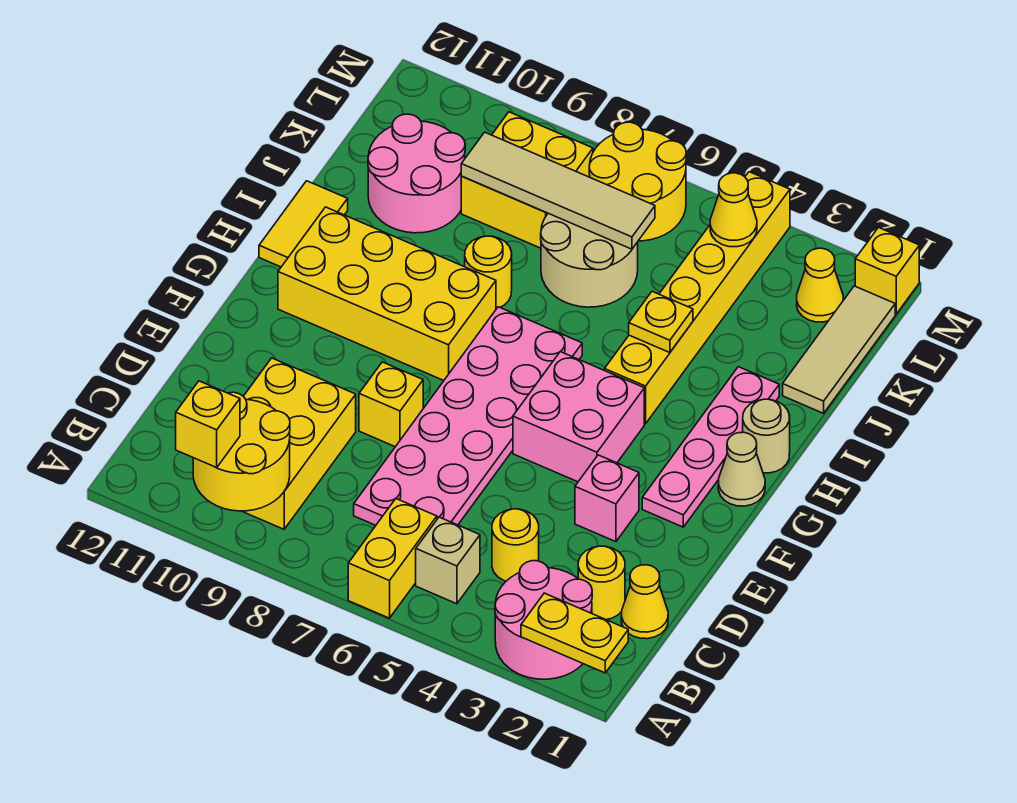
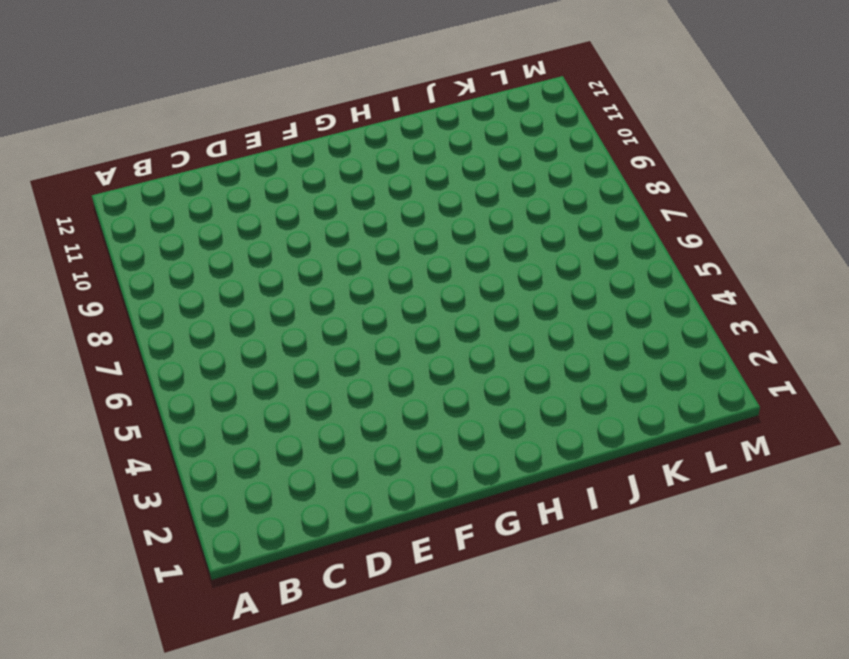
none -> pink 2x2 round brick [495,561,592,679]
none -> yellow 1x2 brick [348,499,437,618]
none -> tan 1x1 brick [416,517,480,604]
none -> yellow 2x3 brick [242,358,356,529]

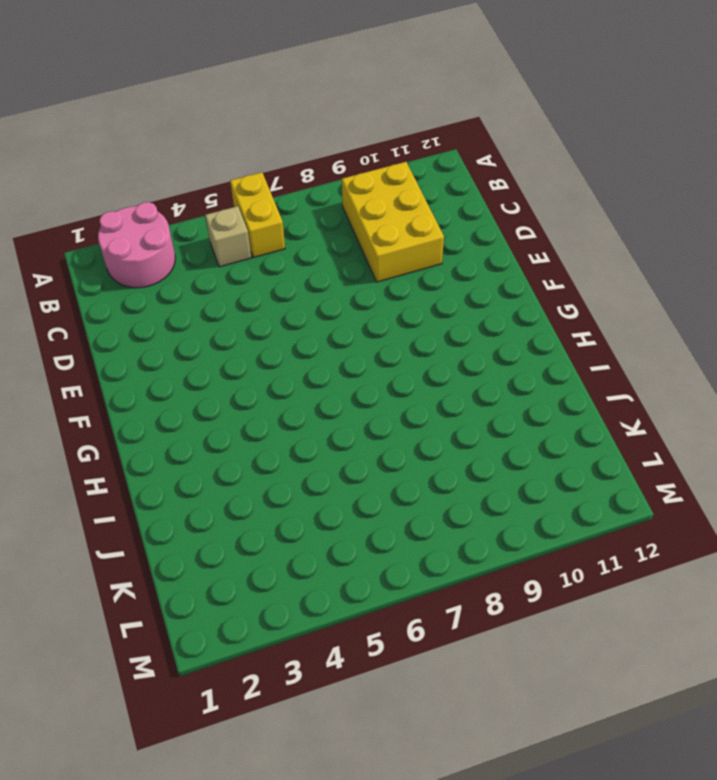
none -> yellow 1x1 cone [621,565,668,639]
none -> yellow 1x1 round brick [578,546,625,620]
none -> yellow 1x1 round brick [492,509,539,581]
none -> pink 2x6 plate [354,307,582,525]

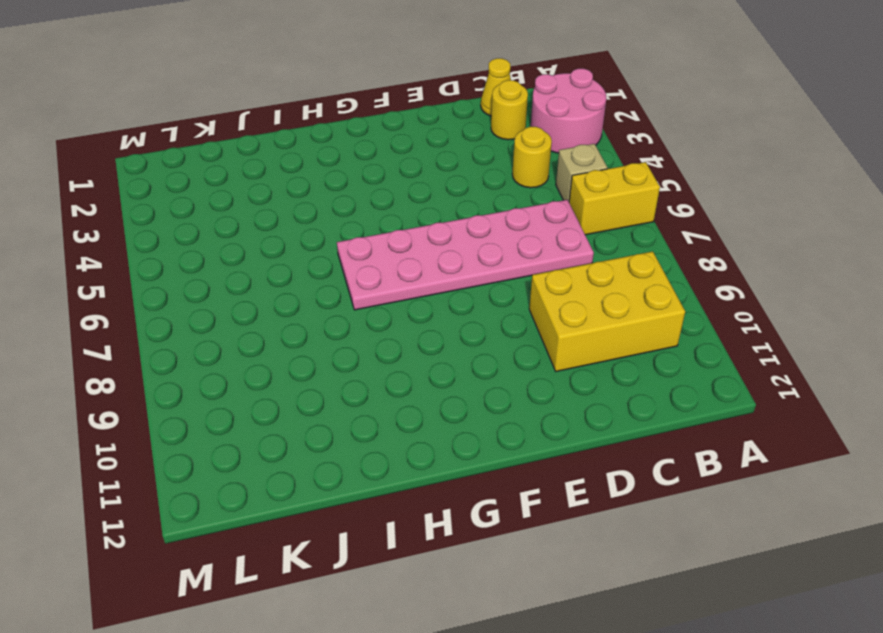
none -> pink 1x1 brick [575,455,639,542]
none -> yellow 1x1 brick [359,362,423,447]
none -> pink 1x4 plate [642,367,779,527]
none -> pink 2x2 brick [513,352,644,482]

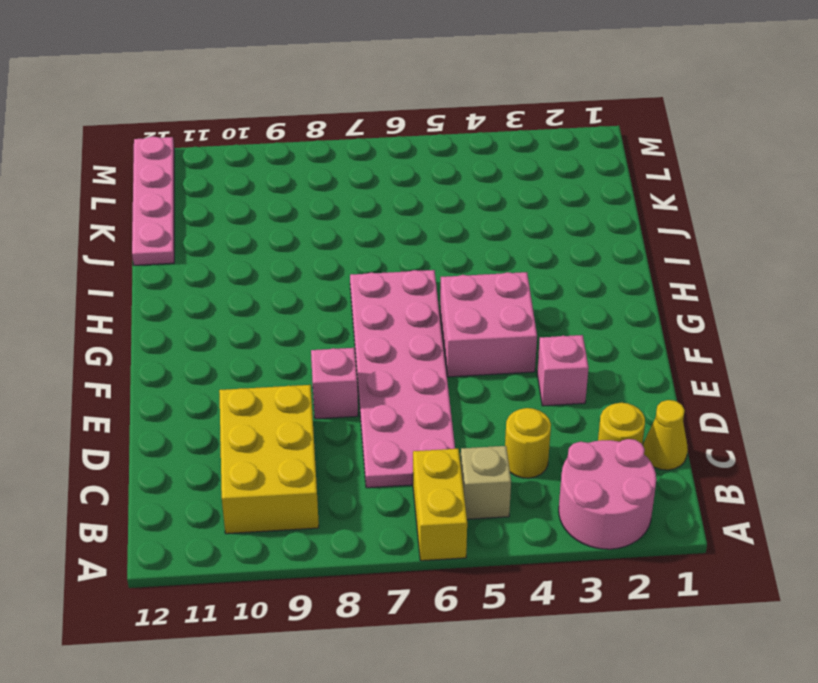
pink 1x1 brick [311,348,358,419] -> yellow 1x1 brick [359,362,423,447]
pink 1x4 plate [132,136,174,265] -> pink 1x4 plate moved to [642,367,779,527]
none -> tan 1x1 cone [718,432,765,506]
none -> yellow 2x4 brick [278,207,496,381]
none -> tan 1x1 round brick [743,399,790,473]
none -> yellow 1x6 brick [605,172,790,424]

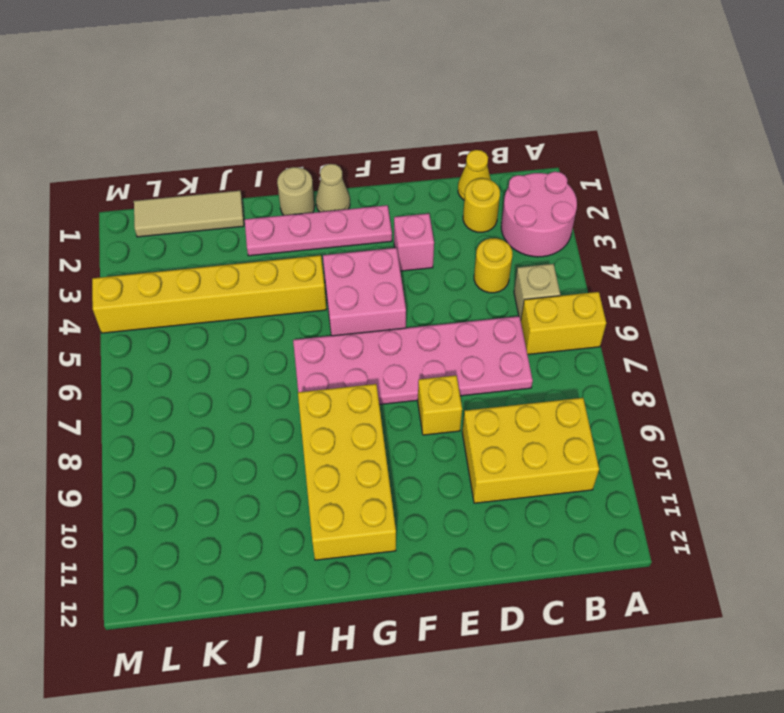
none -> yellow 1x2 tile [259,181,348,267]
none -> yellow 1x1 round brick [465,236,512,309]
none -> tan 2x2 round brick [541,213,638,307]
none -> pink 2x2 round brick [368,114,465,233]

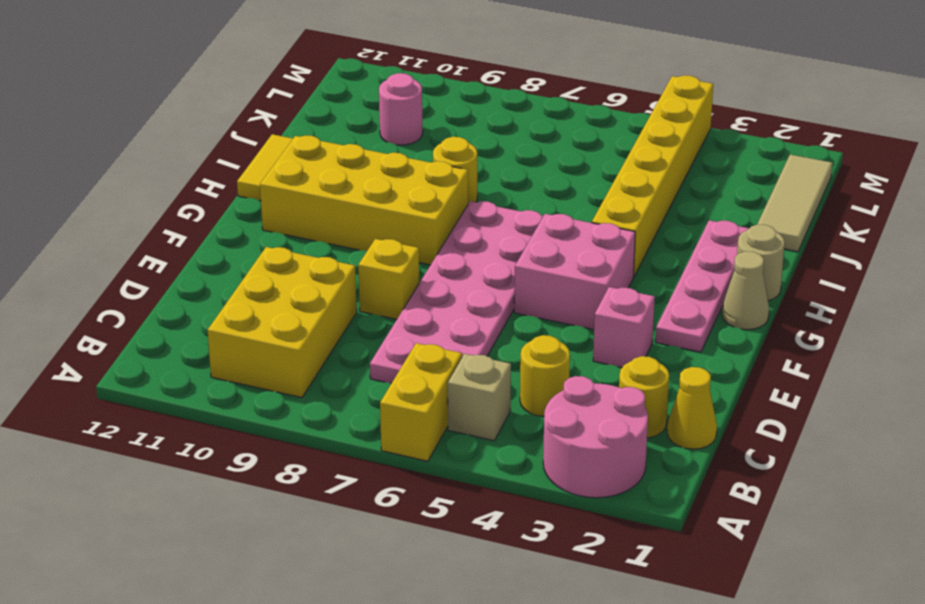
pink 1x1 round brick [379,73,423,145] -> pink 2x2 round brick [368,114,465,233]
none -> tan 2x2 round brick [541,213,638,307]
none -> yellow 2x2 brick [461,112,593,248]
none -> yellow 1x1 cone [797,248,843,322]
none -> yellow 2x2 round brick [589,122,686,241]

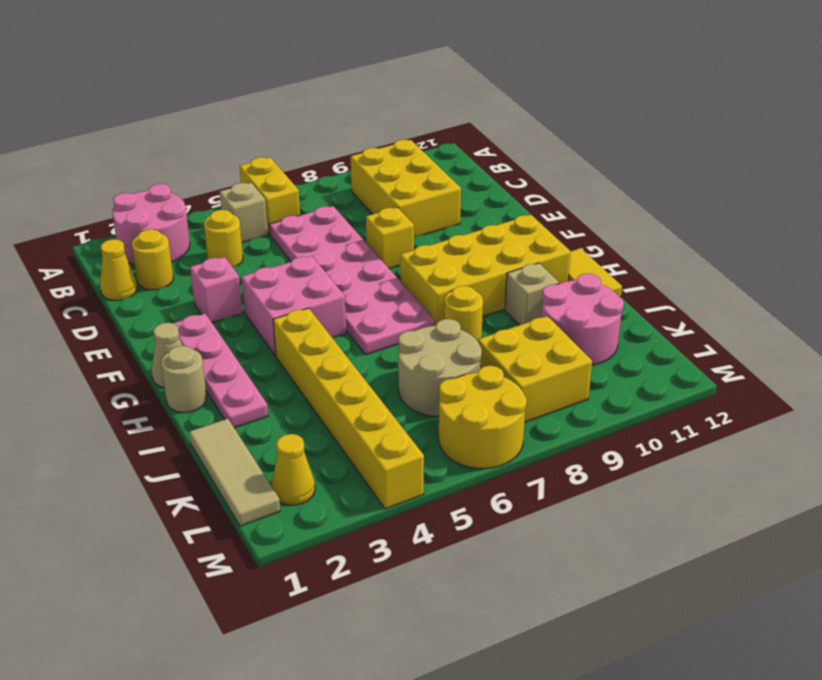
tan 1x1 brick [505,263,559,325] -> none
none -> yellow 1x1 brick [855,228,919,314]
none -> yellow 1x2 plate [521,593,628,673]
none -> yellow 2x2 round brick [193,392,290,511]
none -> yellow 1x1 plate [629,291,693,353]

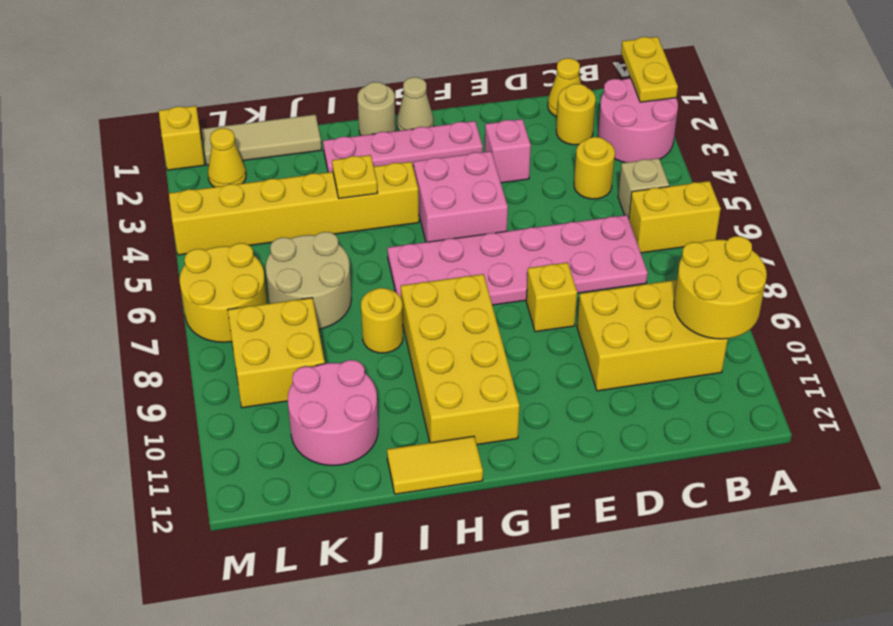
none -> tan 1x4 tile [461,132,655,249]
none -> yellow 1x1 cone [710,173,757,247]
none -> yellow 1x1 brick [176,381,240,468]

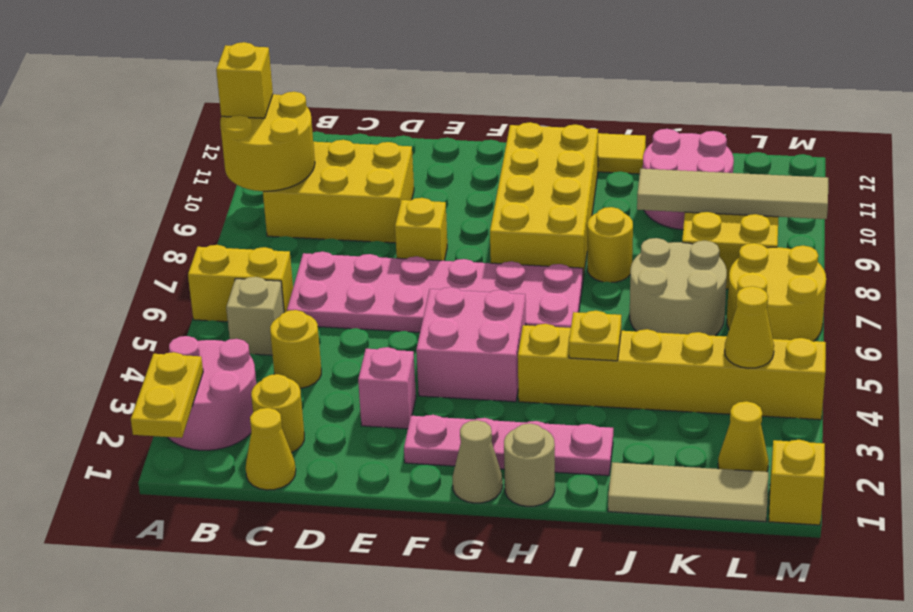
tan 1x4 tile [637,169,828,219] -> tan 1x4 tile turned to [461,132,655,249]

